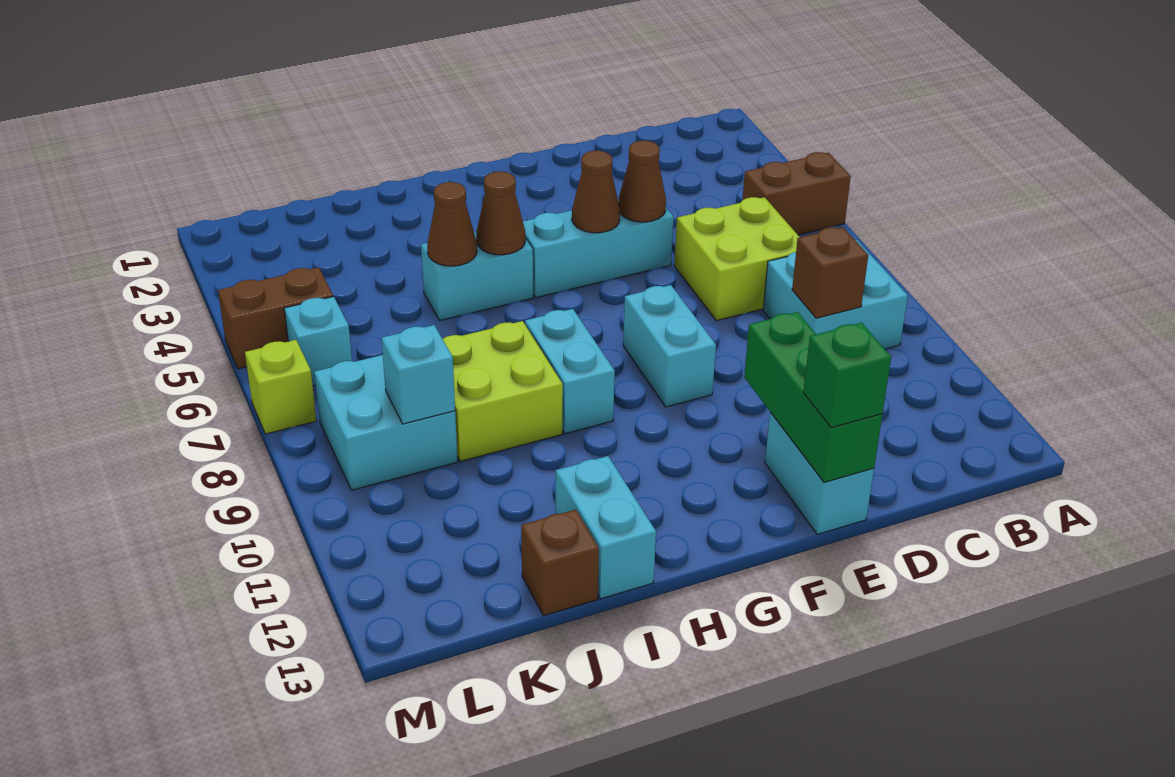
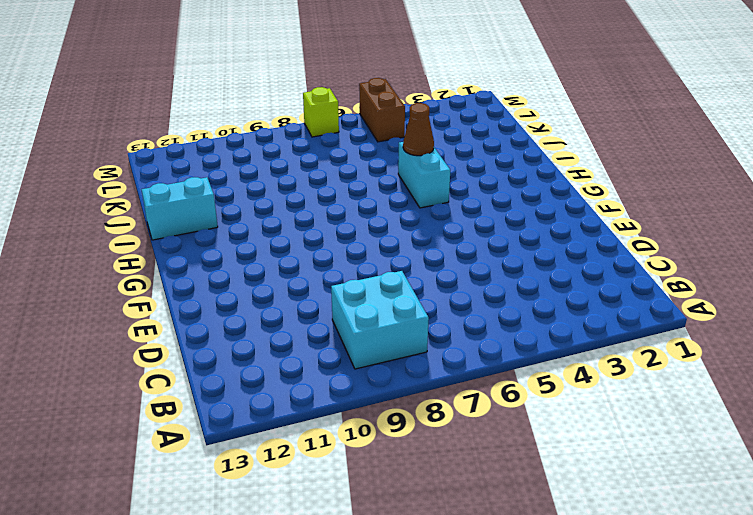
none -> brown 1x2 brick [742,152,851,235]
none -> lime 2x2 brick [674,197,799,321]
none -> cyan 1x3 brick [523,200,674,298]

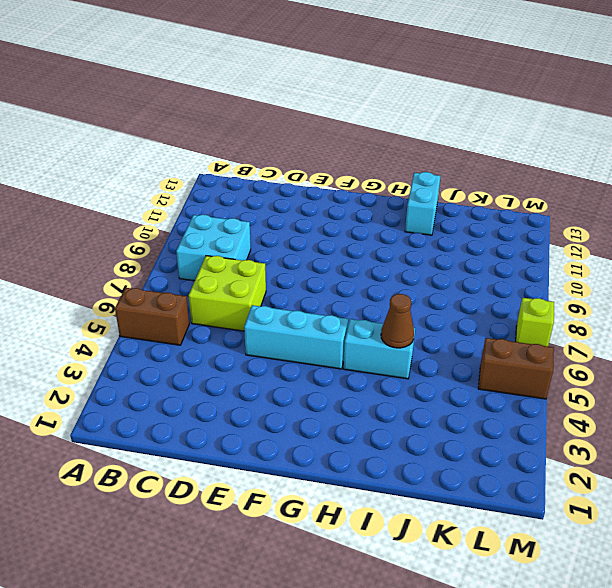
none -> cyan 1x2 brick [765,412,874,534]
none -> cyan 1x2 brick [623,285,716,407]
none -> cyan 1x2 brick [525,309,615,434]

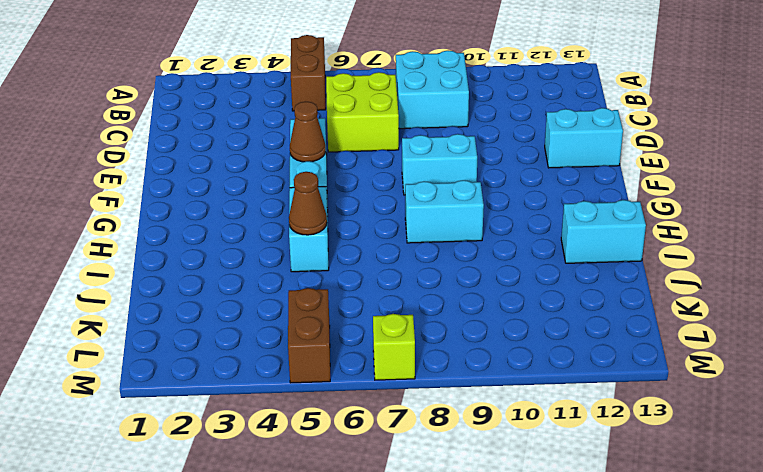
none -> lime 2x2 brick [443,321,563,462]
none -> brown 1x1 brick [521,510,599,616]
none -> cyan 2x2 brick [314,355,458,490]

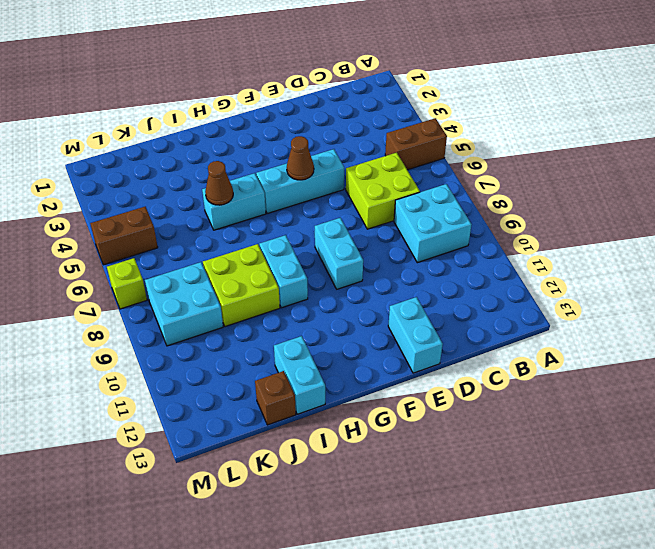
none -> cyan 1x1 brick [284,297,352,386]
none -> brown 1x1 brick [792,227,868,318]
none -> brown 1x1 cone [618,141,666,222]

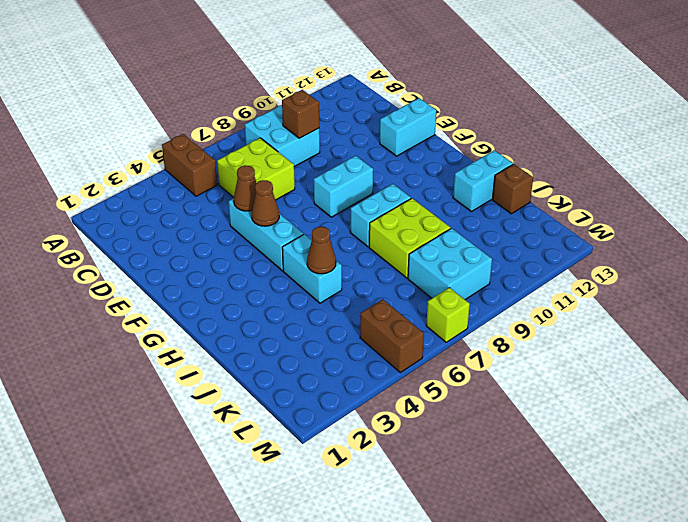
none -> cyan 1x1 brick [284,297,352,386]
none -> green 1x3 brick [744,312,882,482]
none -> brown 1x1 cone [476,171,526,255]

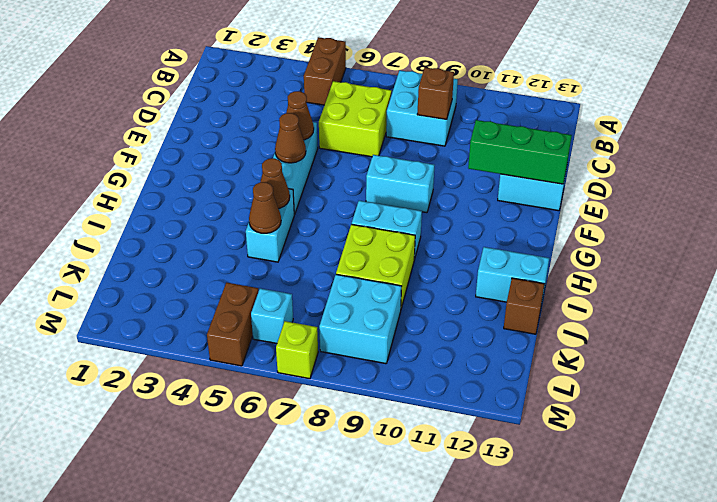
none -> cyan 1x1 brick [382,325,455,424]
none -> green 1x1 brick [803,323,891,428]

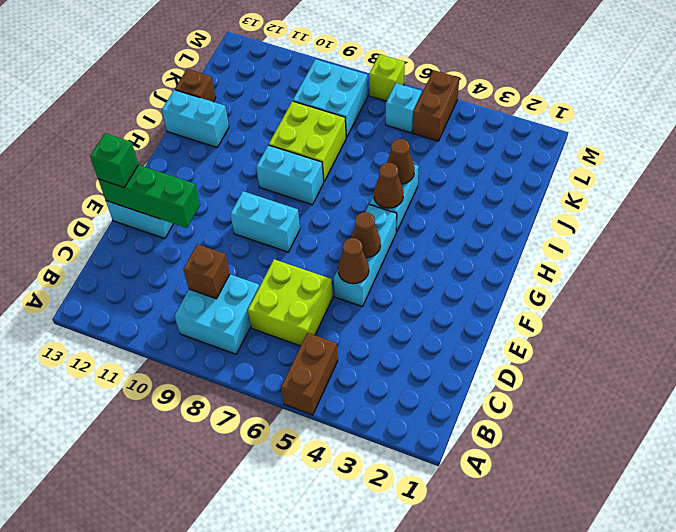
none -> cyan 1x1 brick [382,325,455,424]

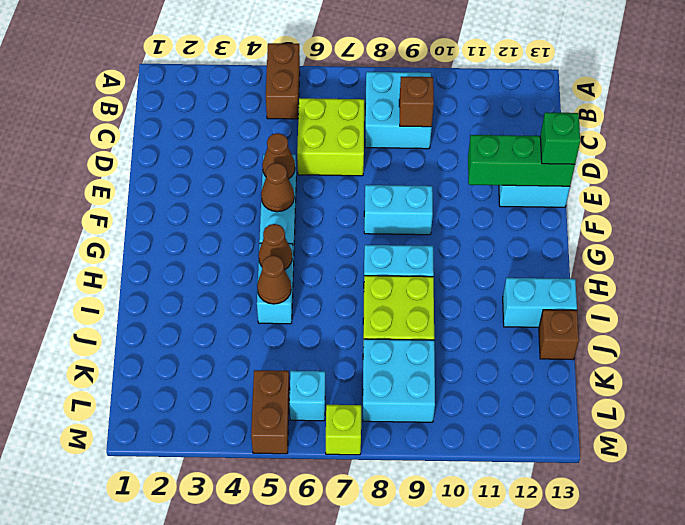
none -> cyan 1x1 brick [382,325,455,424]

